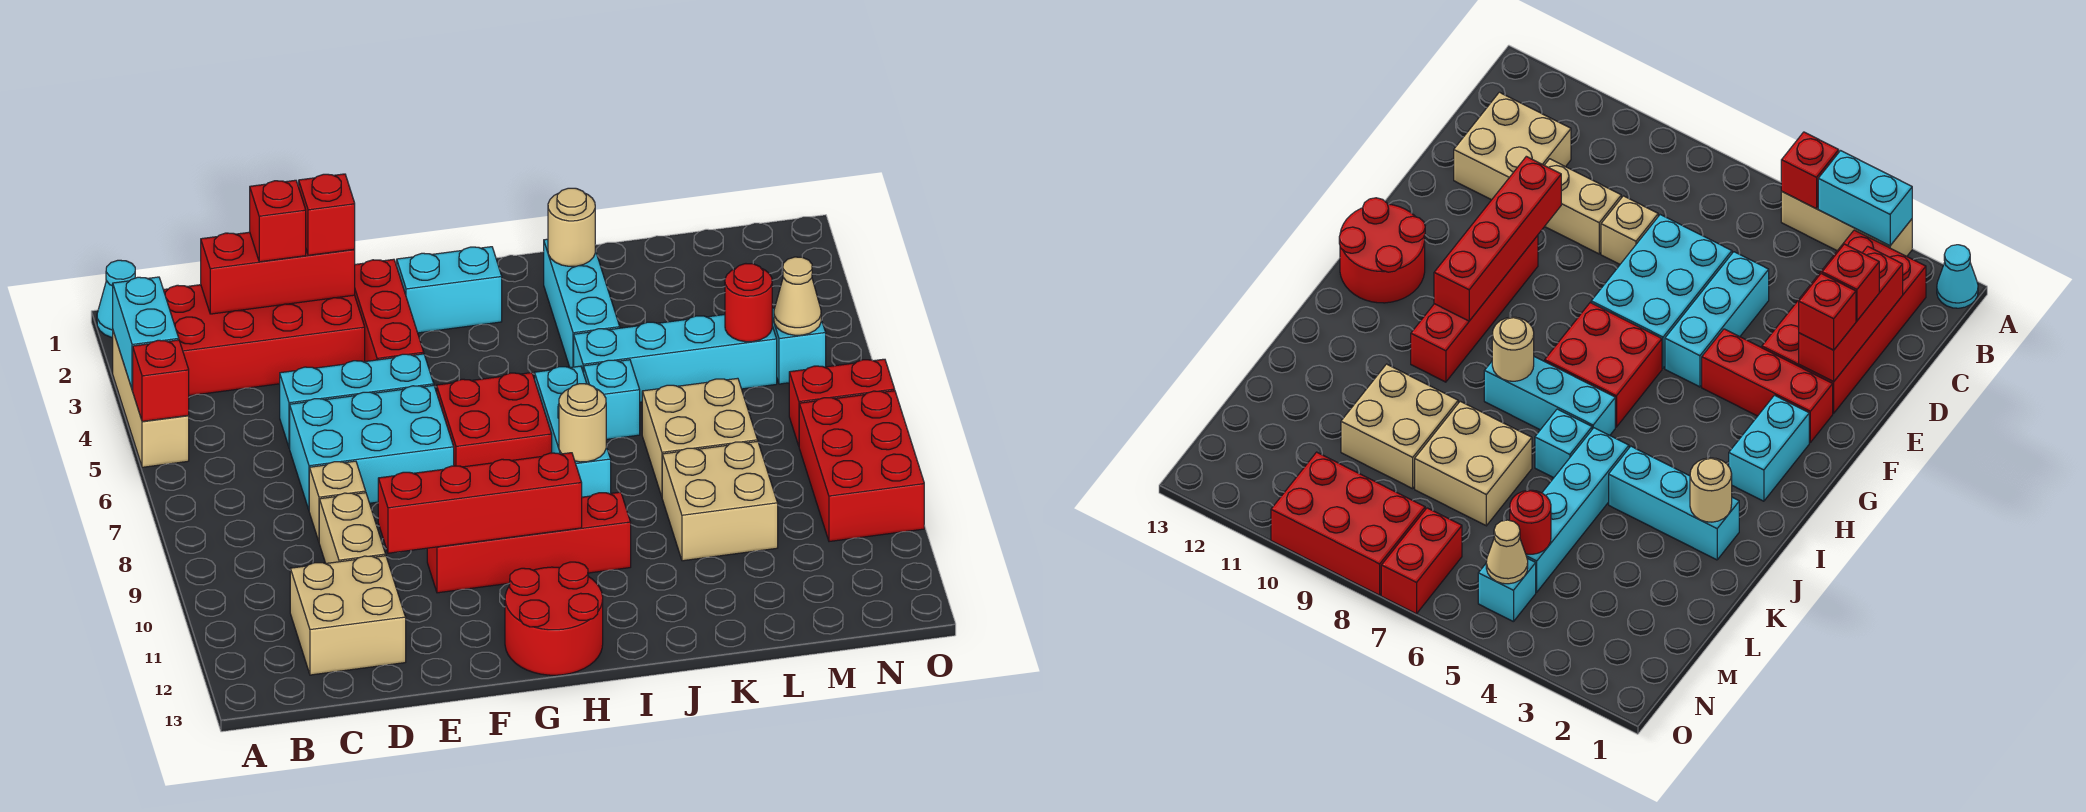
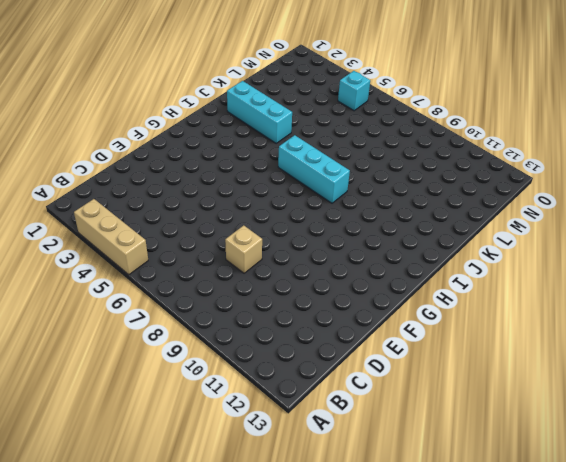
none -> cyan 1x1 cone [97,260,135,338]
none -> red 2x4 brick [164,285,365,396]
none -> tan 2x2 brick [290,556,406,675]
none -> cyan 1x3 brick [280,354,434,448]

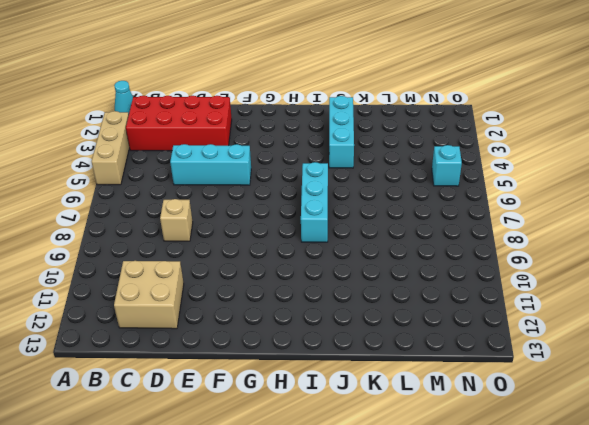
none -> cyan 2x3 brick [290,385,454,510]
none -> tan 1x2 brick [319,493,386,563]
none -> red 1x3 brick [355,259,424,362]
none -> red 1x4 brick [427,492,631,593]

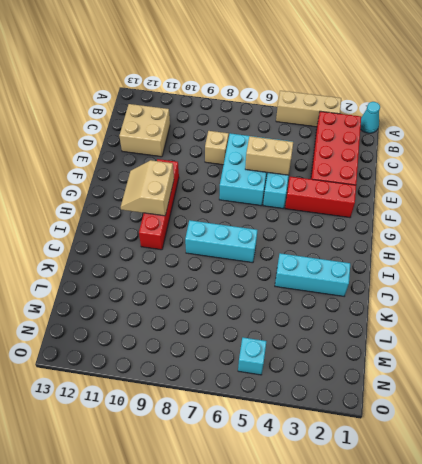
tan 1x2 brick [245,136,293,175] -> tan 1x2 brick moved to [319,493,386,563]
tan 2x2 slope [121,160,174,216] -> red 1x4 brick [378,453,582,553]
none -> cyan 1x2 brick [397,247,502,333]
none -> red 2x2 brick [437,373,552,467]
none -> red 2x2 round brick [505,562,603,675]
none -> cyan 1x4 brick [574,315,777,402]

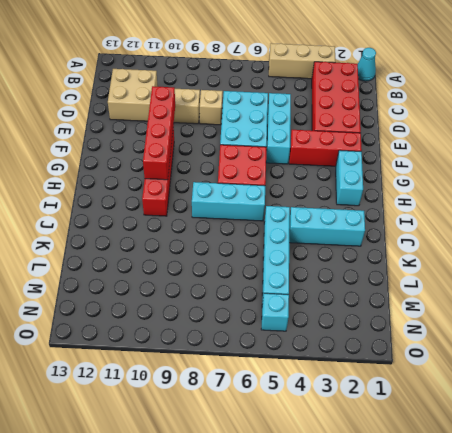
none -> red 2x2 round brick [505,562,603,675]
none -> cyan 1x1 brick [584,360,640,439]
none -> tan 2x2 brick [642,378,758,496]
none -> tan 2x2 brick [662,441,778,561]

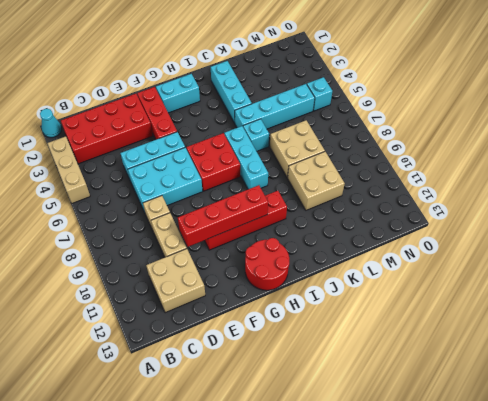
none -> red 1x2 brick [789,359,895,446]
none -> red 2x3 brick [799,391,924,542]
none -> cyan 1x2 brick [113,277,179,390]
none -> red 1x1 brick [133,340,189,421]

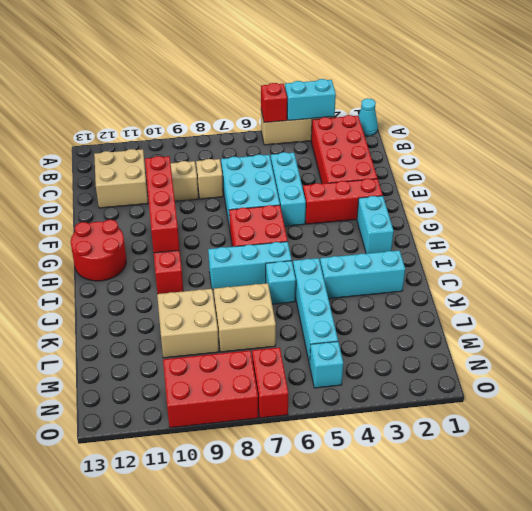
none -> red 1x3 brick [201,232,355,314]
none -> tan 1x1 round brick [559,384,606,462]
none -> tan 1x1 round brick [548,188,595,266]
none -> red 1x1 round brick [725,264,772,342]

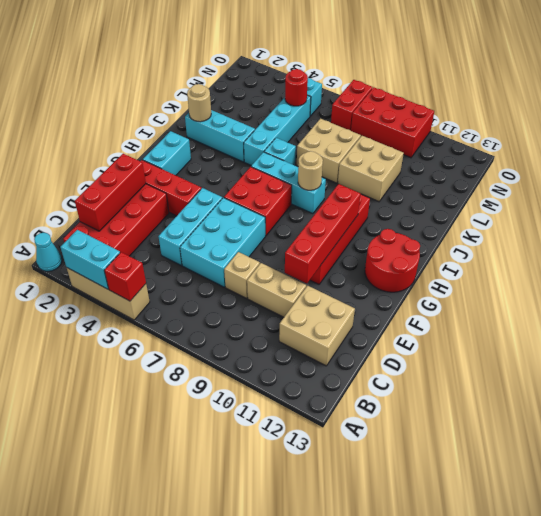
none -> tan 1x1 cone [774,257,821,335]
none -> red 1x1 brick [250,180,306,262]
none -> red 1x1 brick [299,174,355,255]

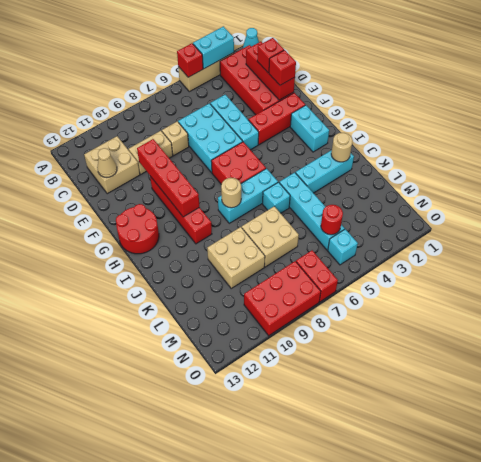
tan 1x1 cone [97,148,117,178] -> tan 1x1 cone moved to [774,257,821,335]

